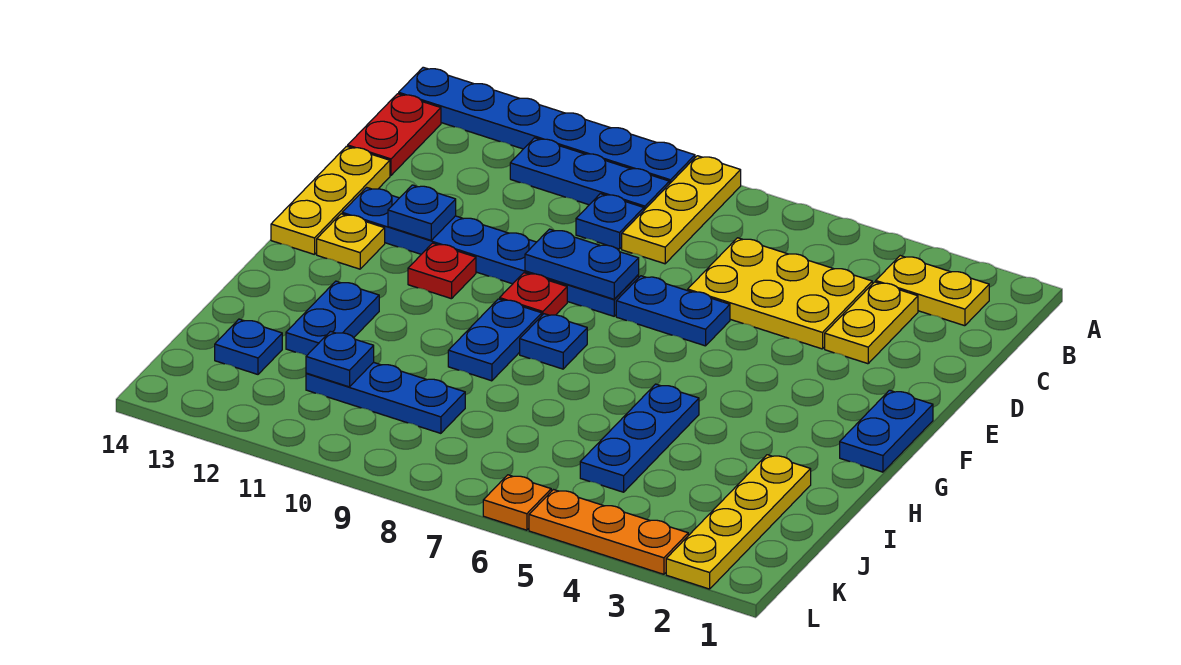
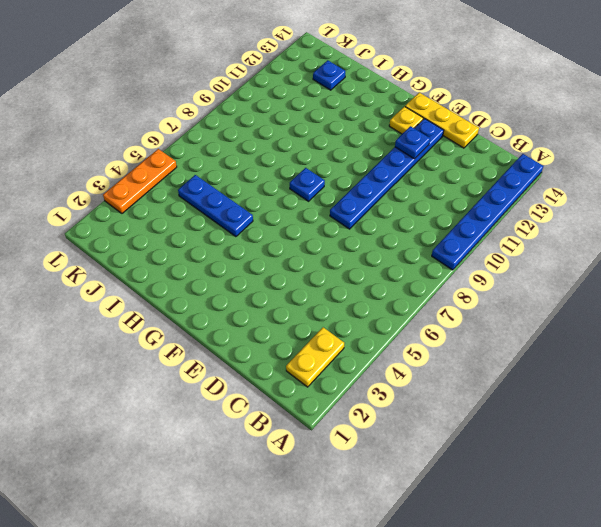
none -> yellow 1x3 plate [622,156,741,264]
none -> blue 1x3 plate [510,138,669,210]
none -> red 1x2 plate [348,94,441,175]

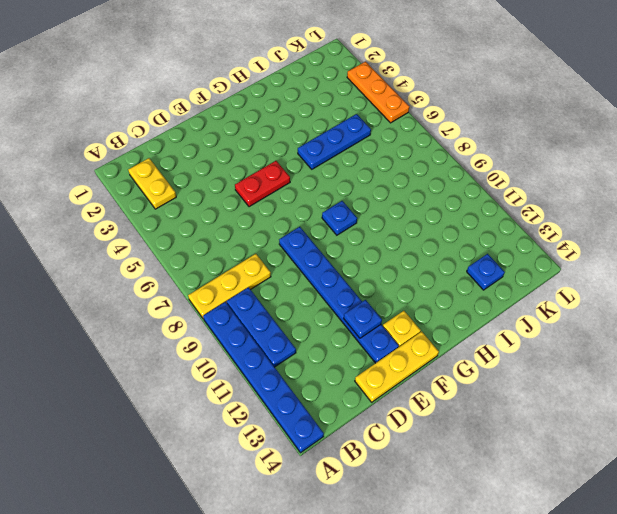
red 1x2 plate [235,161,290,207] -> red 1x2 plate moved to [348,94,441,175]
none -> yellow 1x2 plate [825,282,918,364]
none -> yellow 2x3 plate [688,238,872,349]
none -> blue 1x1 plate [576,194,644,249]

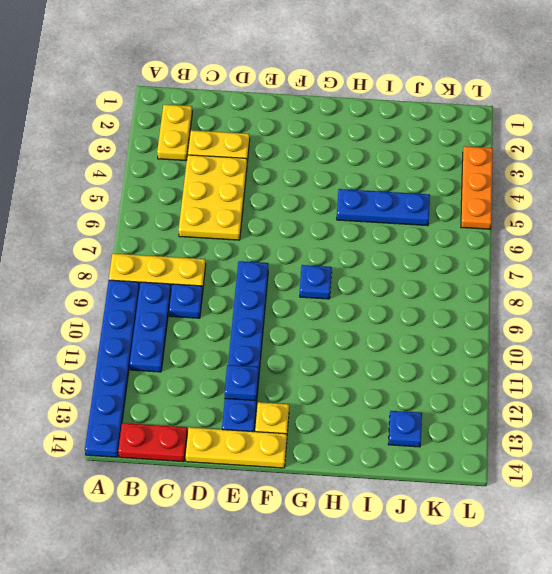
none -> blue 1x2 plate [616,276,730,346]
none -> blue 1x2 plate [840,390,933,472]
none -> red 1x1 plate [500,273,567,315]

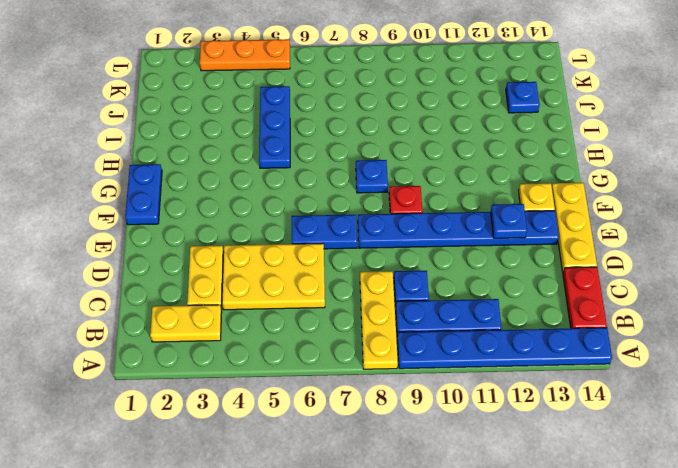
none -> red 1x1 plate [408,243,476,299]
none -> blue 1x2 plate [448,299,542,381]
none -> blue 1x2 plate [286,281,379,356]

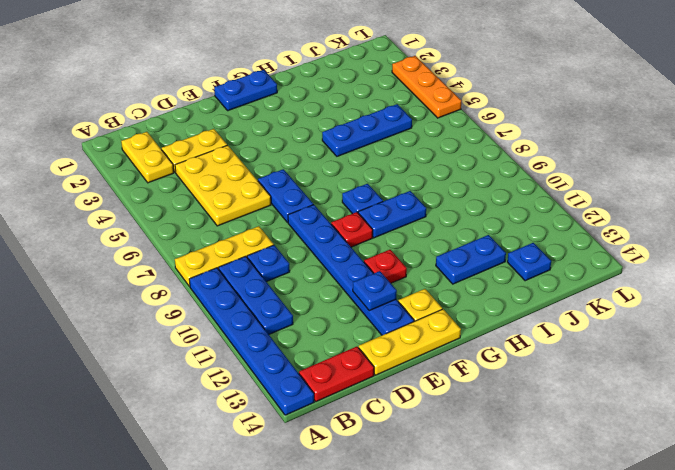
none -> yellow 1x4 plate [666,455,811,589]
none -> blue 1x3 plate [306,362,465,433]
none -> orange 1x1 plate [483,475,551,530]

